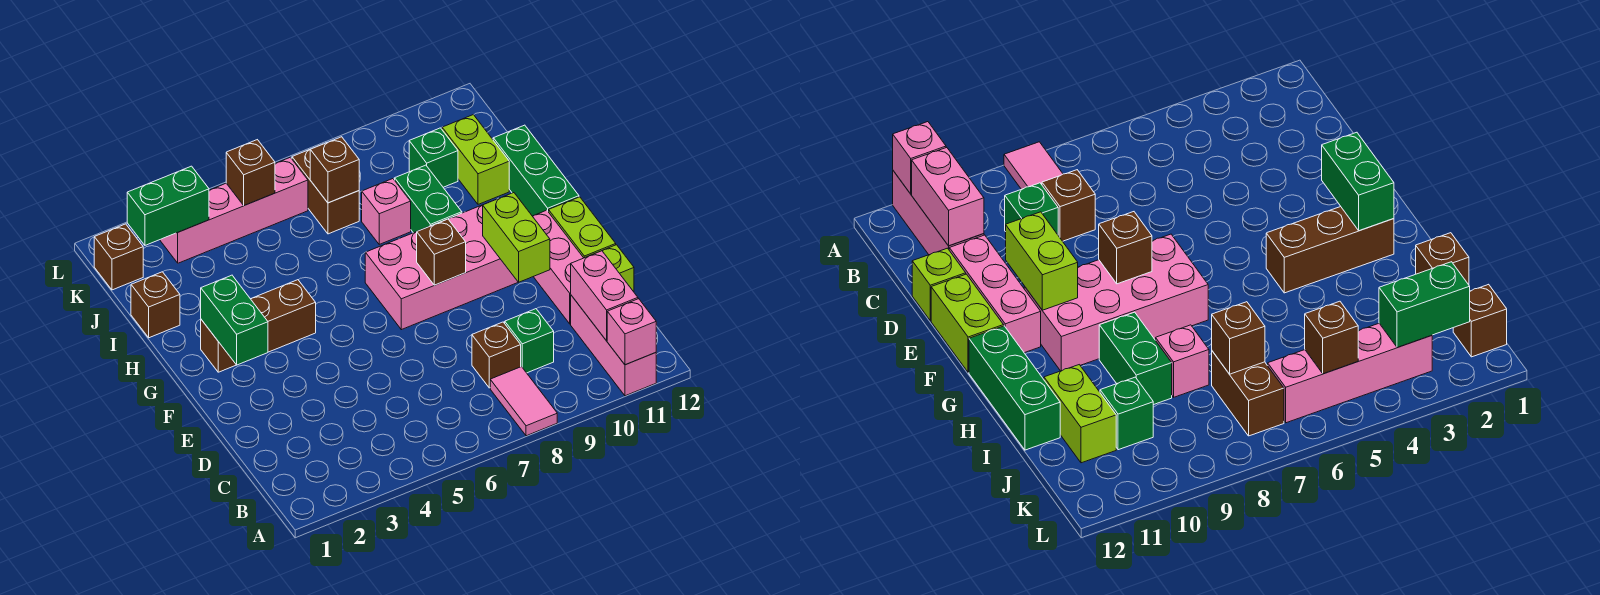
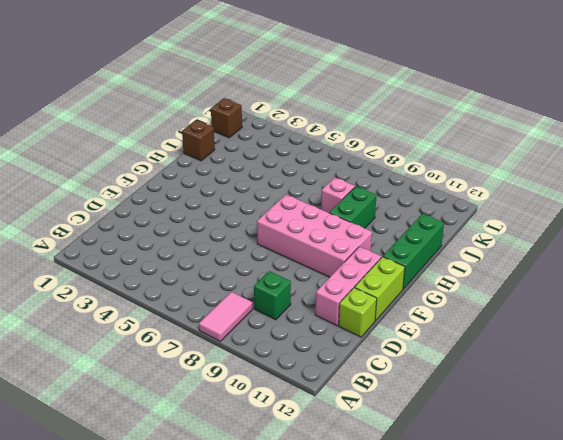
none -> pink 1x3 brick [571,295,656,396]
none -> brown 1x1 brick [472,322,521,388]
none -> brown 1x3 brick [201,280,316,372]

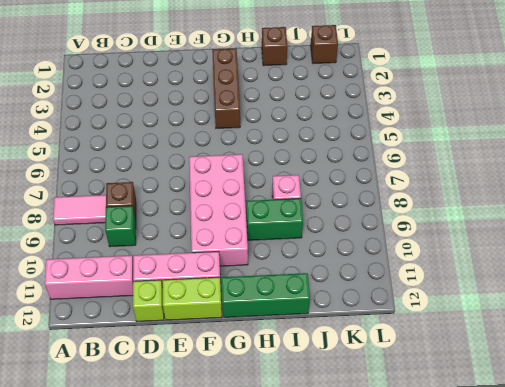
none -> lime 1x2 brick [442,115,509,204]
none -> brown 1x2 brick [292,150,359,234]
none -> green 1x1 brick [409,128,458,187]

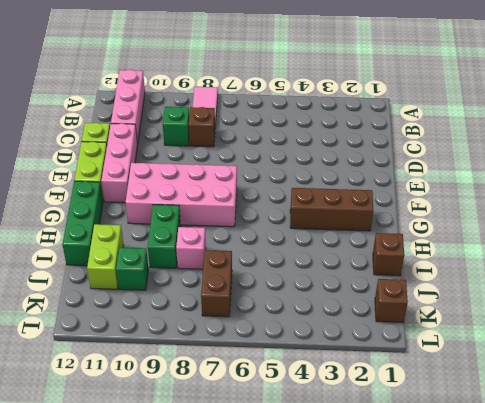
none -> pink 1x4 brick [160,157,308,263]
none -> pink 1x1 brick [607,299,656,365]
none -> pink 1x2 brick [571,251,638,341]

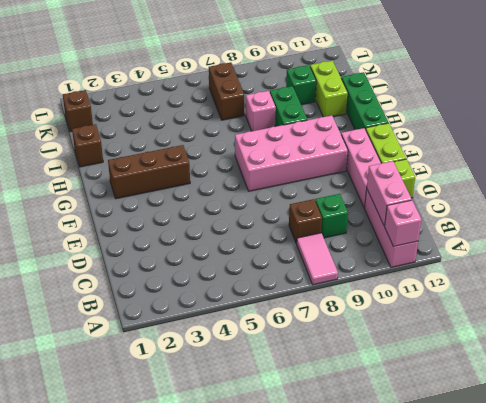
none -> pink 1x4 brick [160,157,308,263]
none -> lime 1x2 brick [483,193,550,282]
none -> green 1x2 brick [201,275,268,365]

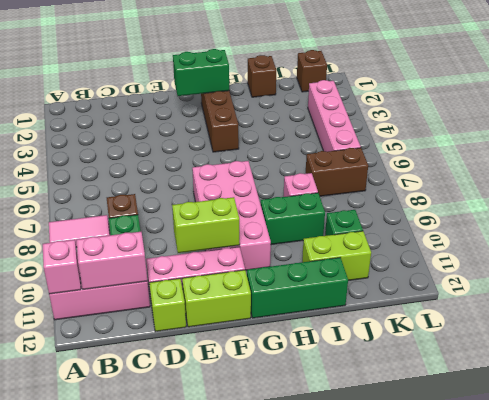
none -> brown 1x1 brick [417,219,466,285]
none -> brown 1x1 brick [310,137,359,203]
none -> green 1x2 brick [127,166,209,245]

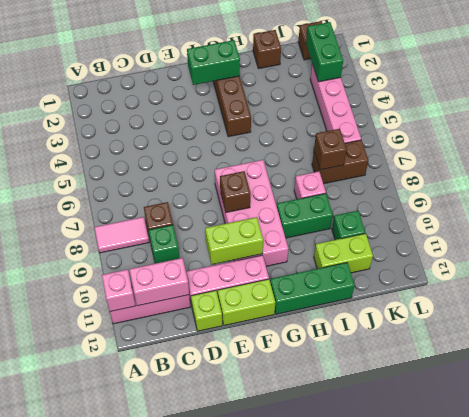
none -> brown 1x1 brick [226,140,275,206]

